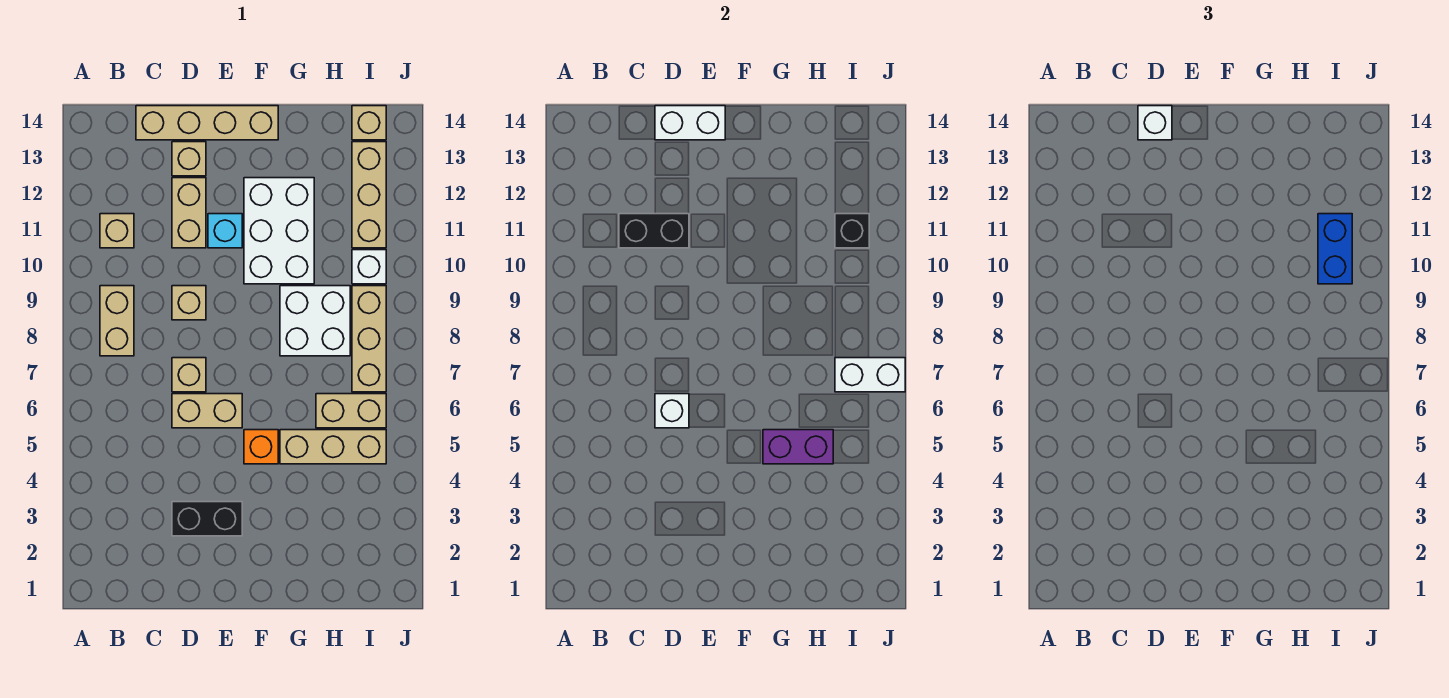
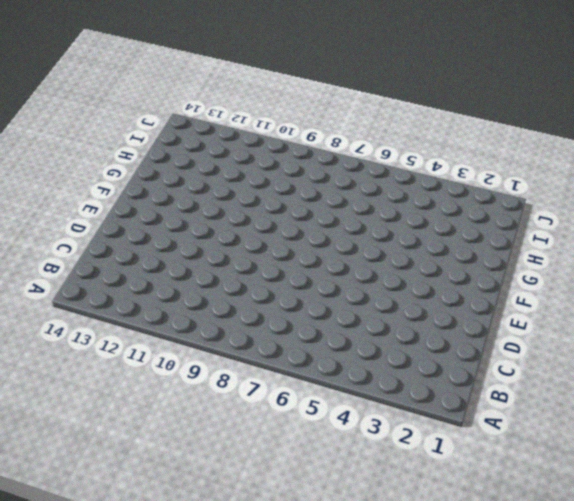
none -> tan 1x2 brick [100,286,134,356]
none -> tan 1x1 brick [100,214,134,248]
none -> tan 1x4 brick [136,106,278,140]

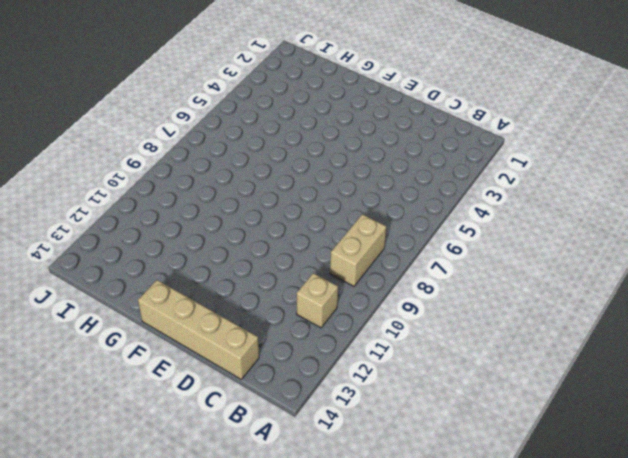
none -> black 1x2 brick [172,502,242,536]
none -> tan 1x2 brick [172,394,242,428]
none -> tan 1x1 brick [172,358,206,392]

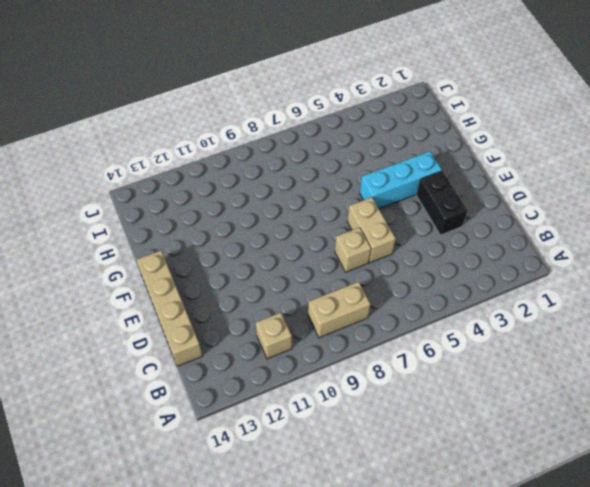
cyan 1x3 brick [360,151,442,209] -> orange 1x1 brick [244,430,278,464]
none -> tan 1x1 brick [172,286,206,320]
none -> tan 1x2 brick [172,178,206,248]
none -> tan 1x1 brick [172,142,206,176]

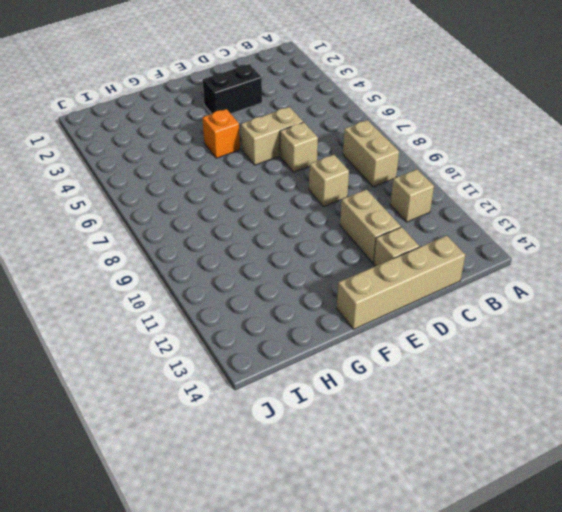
none -> cyan 1x1 brick [208,214,242,248]
none -> white 2x3 brick [244,178,314,284]
none -> tan 1x3 brick [280,430,386,464]

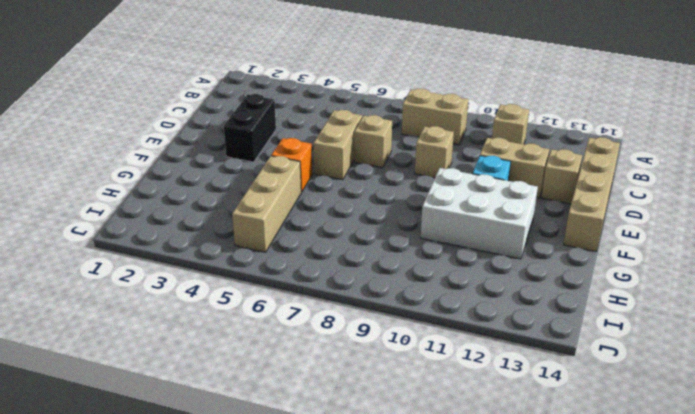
none -> white 2x2 brick [280,286,350,356]
none -> tan 1x2 brick [316,394,386,428]
none -> tan 1x3 brick [352,286,386,392]

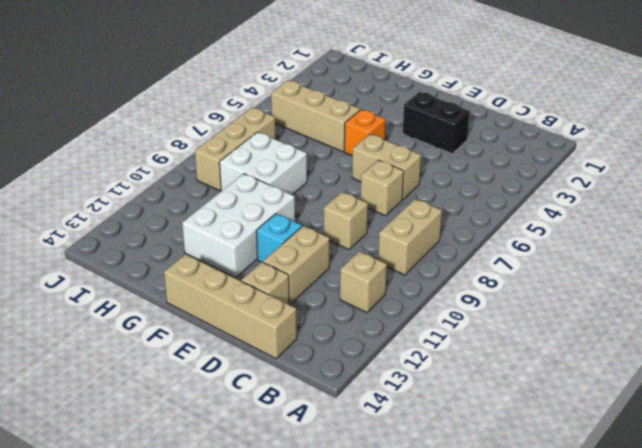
none -> tan 1x2 brick [316,394,386,428]
none -> white 1x1 brick [352,250,386,284]
none -> tan 1x3 brick [352,142,386,248]

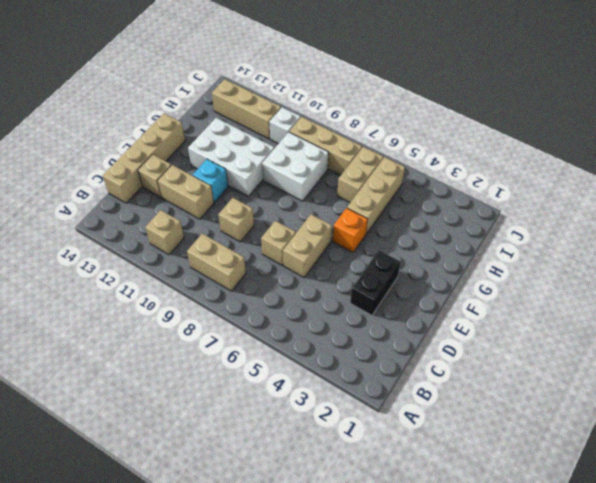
none -> tan 1x1 brick [352,106,386,140]
none -> black 1x2 brick [619,214,689,248]
none -> white 1x1 brick [655,394,689,428]

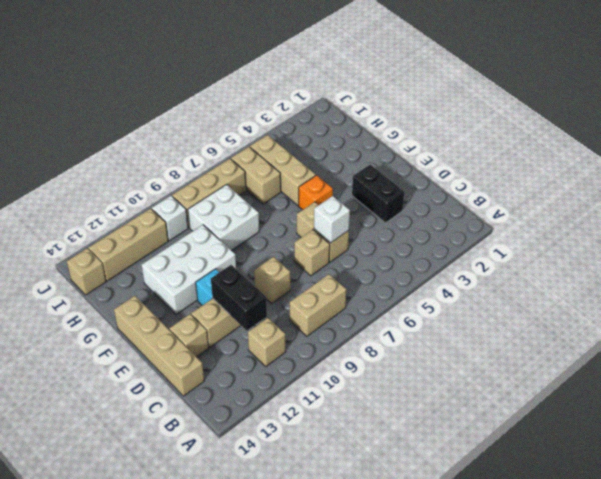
none -> white 1x2 brick [655,106,725,140]
none -> purple 1x2 brick [763,430,833,464]
none -> white 1x2 brick [835,358,905,392]

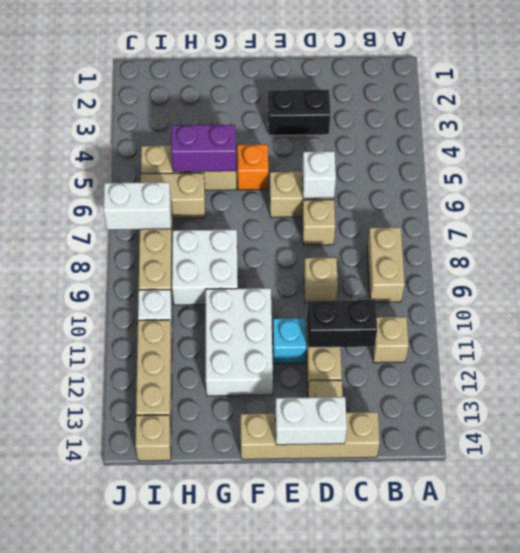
none -> black 1x1 brick [835,214,869,248]
none -> white 1x1 brick [1138,106,1172,140]
none -> blue 1x2 brick [1318,214,1352,284]

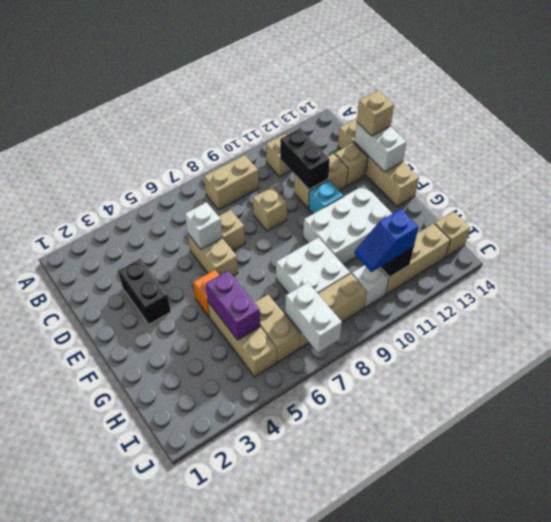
tan 1x1 brick [357,90,394,136] -> white 1x1 brick [1138,106,1172,140]
blue 1x2 slope [355,209,419,272] -> blue 1x2 brick [1318,214,1352,284]

